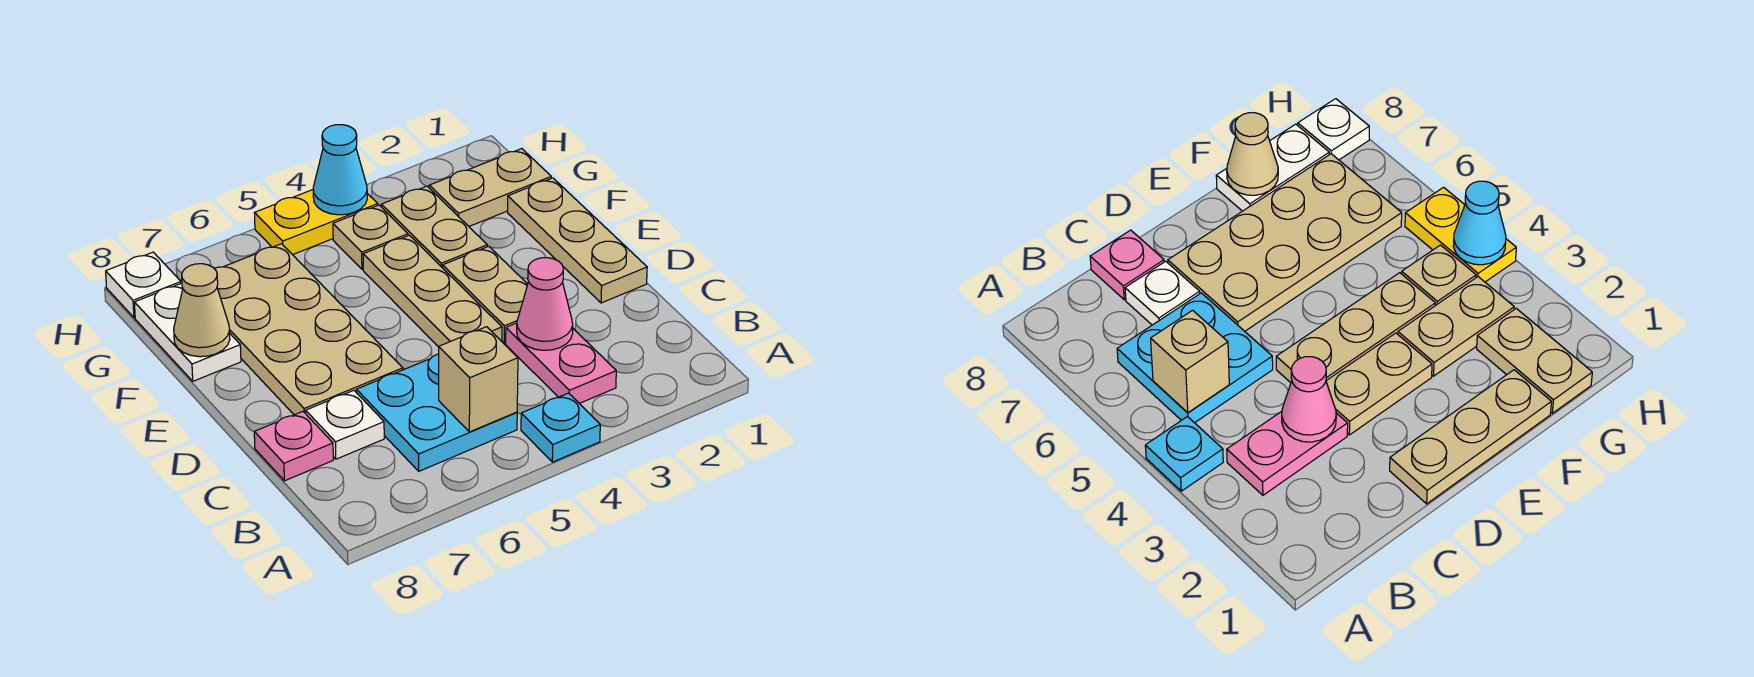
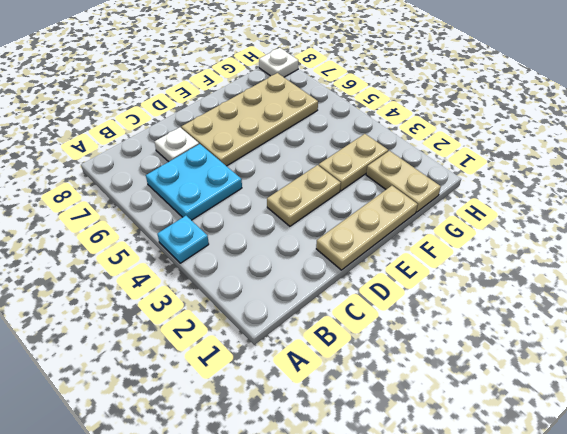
none -> pink 1x2 plate [506,323,616,403]
none -> pink 1x1 plate [254,412,333,481]
none -> tan 1x3 plate [363,235,502,347]

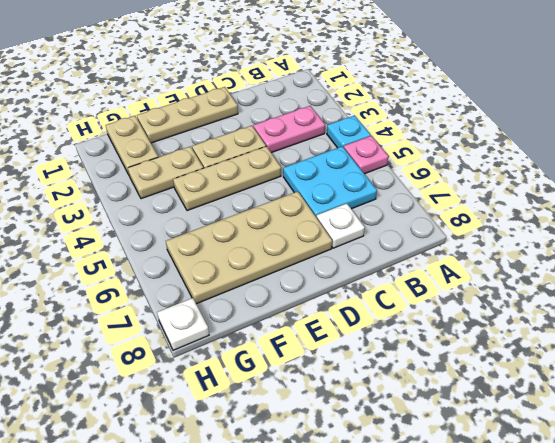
pink 1x1 plate [344,136,389,174] -> pink 1x1 plate moved to [254,412,333,481]
none -> white 1x2 plate [134,283,241,381]
none -> tan 1x1 plate [333,205,408,269]
none -> yellow 1x2 plate [255,190,378,255]

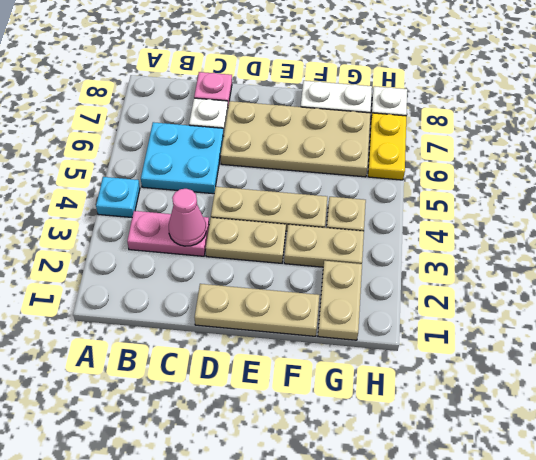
yellow 1x2 plate [368,113,406,180] -> yellow 1x2 plate moved to [255,190,378,255]
none -> tan 1x1 brick [439,327,518,432]
none -> tan 1x1 cone [174,264,230,357]
none -> cyan 1x1 cone [313,125,367,215]

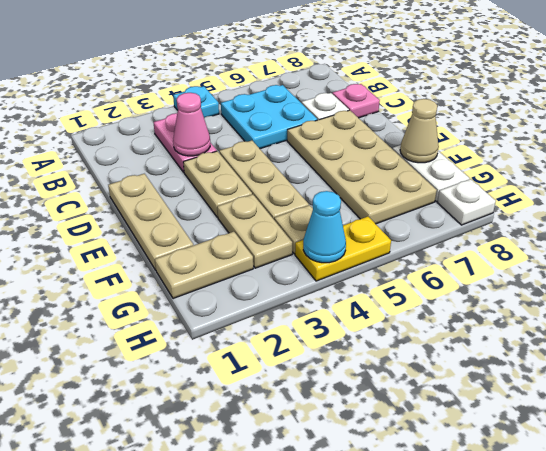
none -> tan 1x1 brick [439,327,518,432]

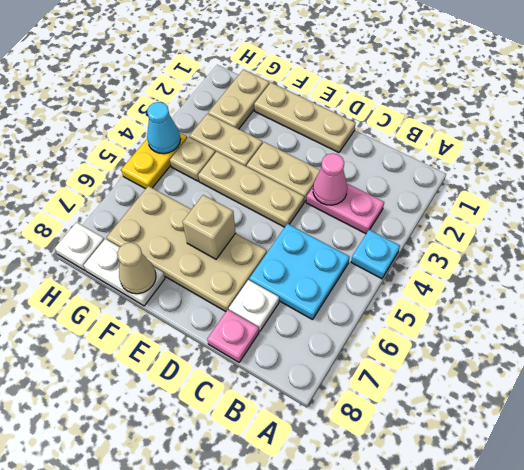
tan 1x1 brick [183,195,236,259] -> tan 1x1 brick moved to [439,327,518,432]

